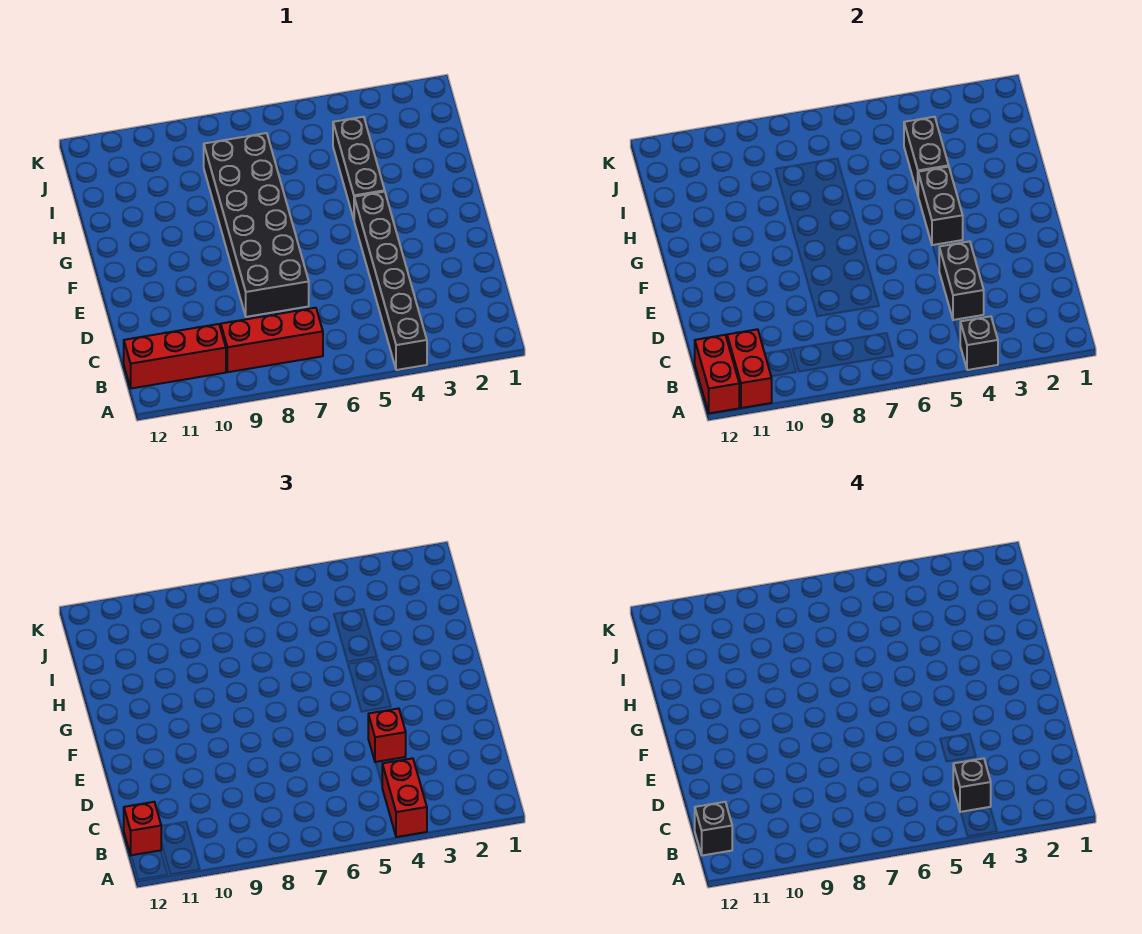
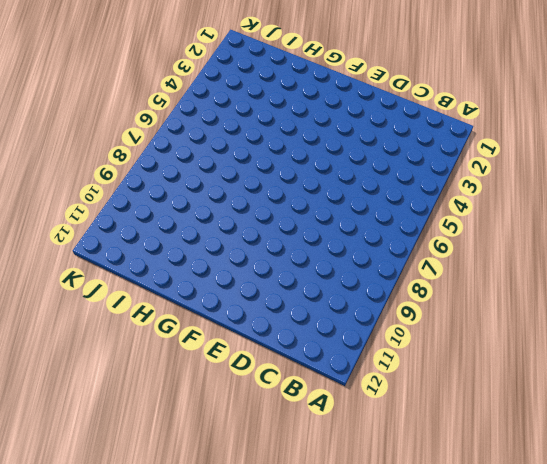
none -> black 1x6 brick [354,192,427,370]
none -> red 1x3 brick [221,308,323,372]
none -> red 1x3 brick [124,324,226,388]

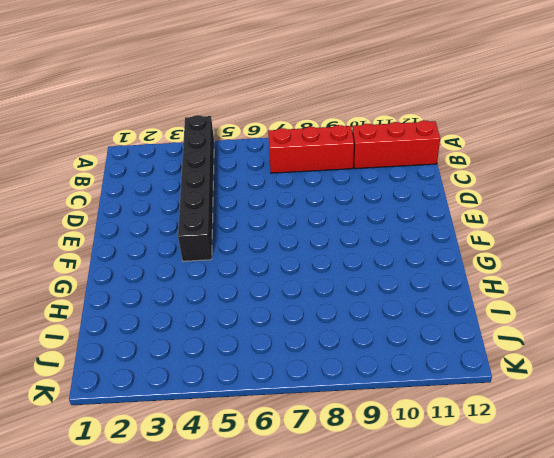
none -> black 2x6 brick [204,133,309,317]
none -> black 1x3 brick [333,117,385,219]
none -> black 1x1 brick [960,316,998,370]

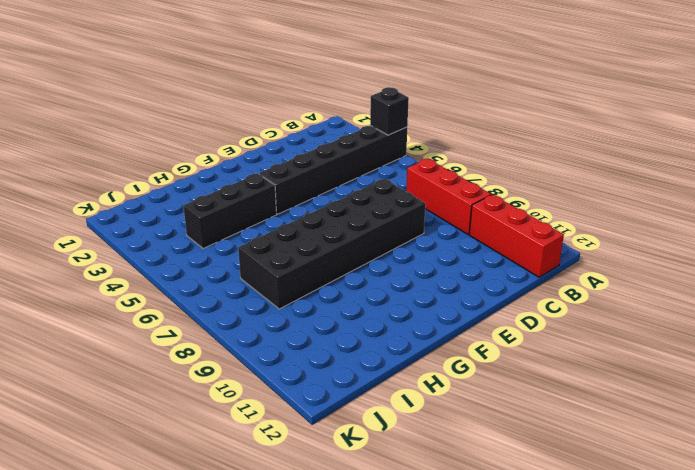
none -> red 1x2 brick [727,329,772,408]
none -> red 1x2 brick [695,335,739,413]
none -> black 1x2 brick [939,241,984,320]

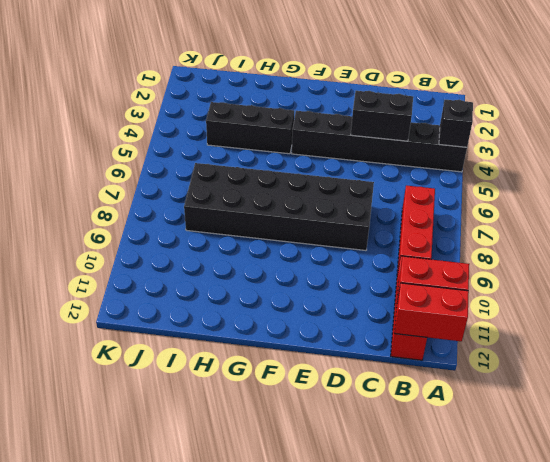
none -> black 1x2 brick [918,167,963,245]
none -> black 1x2 brick [904,117,949,194]
none -> red 1x2 brick [382,758,427,837]

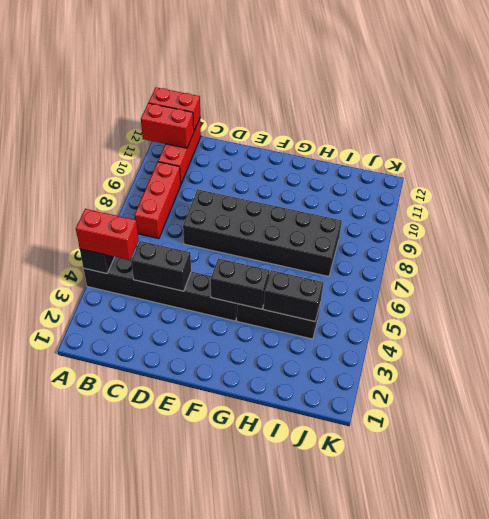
none -> red 1x1 brick [124,802,161,855]
none -> red 1x1 brick [368,708,406,762]
none -> black 1x1 brick [953,758,991,812]

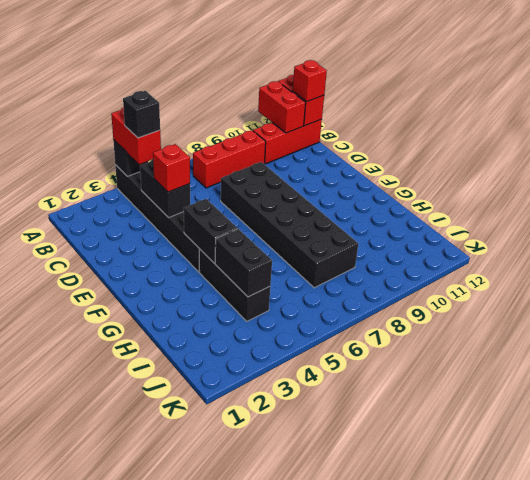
none -> black 1x1 brick [695,802,732,855]

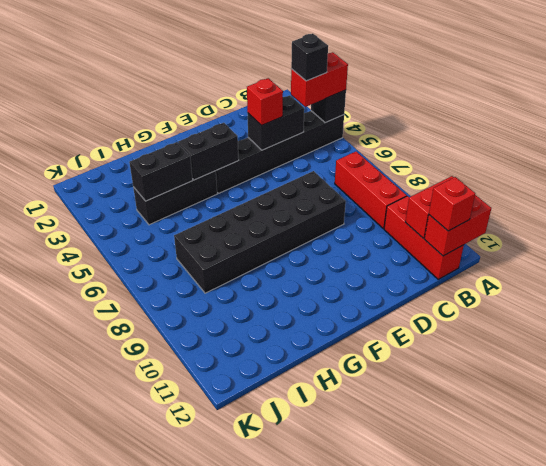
none -> black 1x1 brick [695,802,732,855]

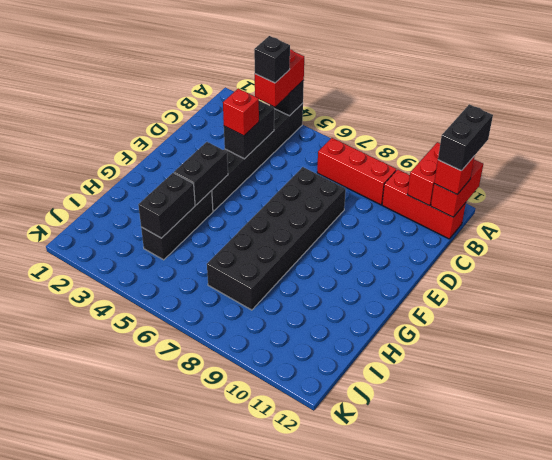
black 1x2 brick [438,104,493,171] -> black 1x1 brick [695,802,732,855]

